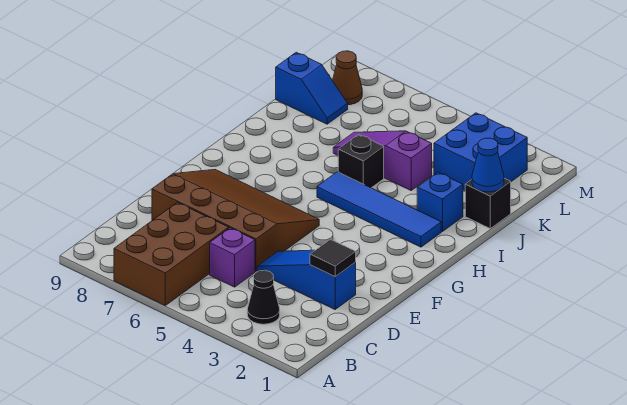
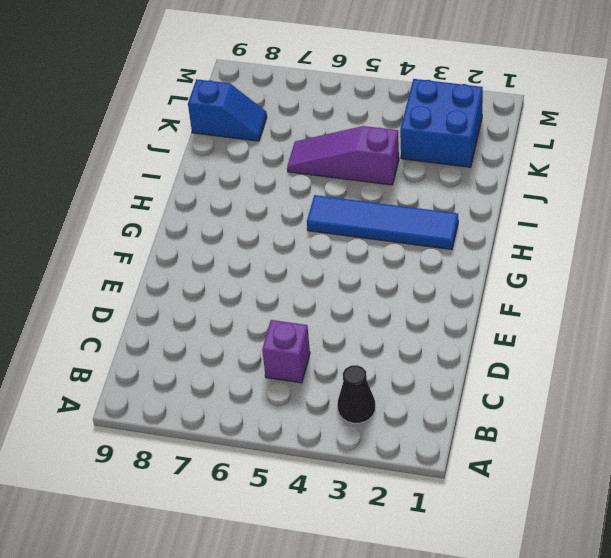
none -> brown 2x3 brick [114,202,229,305]
none -> blue 1x3 slope [257,250,356,309]
none -> brown 3x4 slope [152,170,319,271]

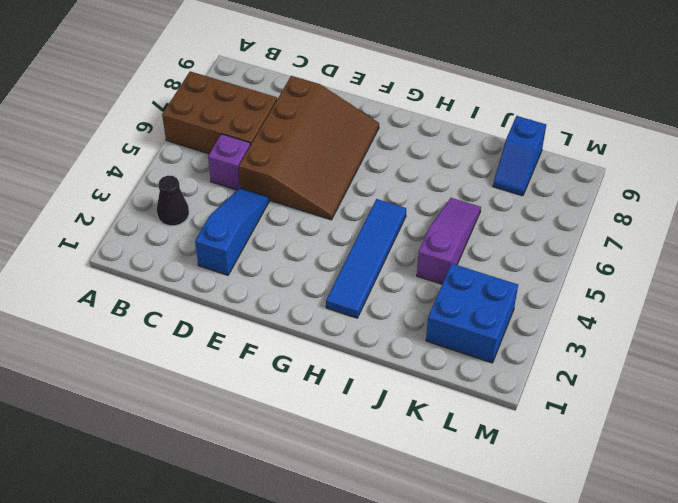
none -> blue 1x1 brick [417,172,463,232]
none -> black 1x1 brick [338,134,384,188]
none -> black 1x1 brick [465,178,511,228]

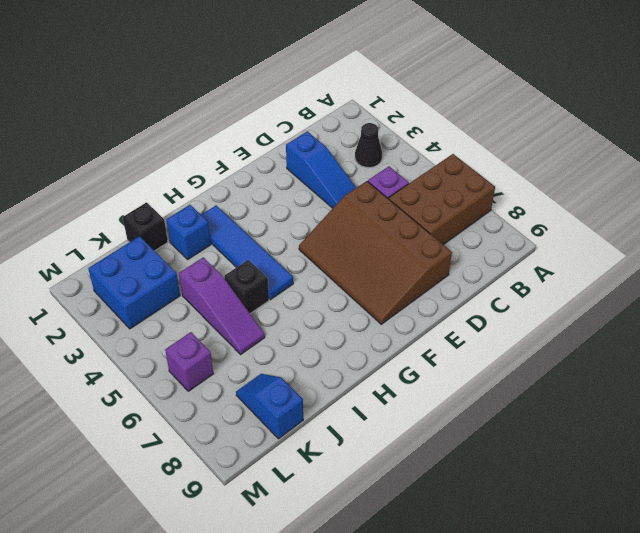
purple 1x1 brick [165,332,213,391] -> none
none -> brown 1x1 cone [332,51,362,105]
none -> black 1x1 tile [310,239,356,277]
none -> blue 1x1 cone [472,138,504,192]

